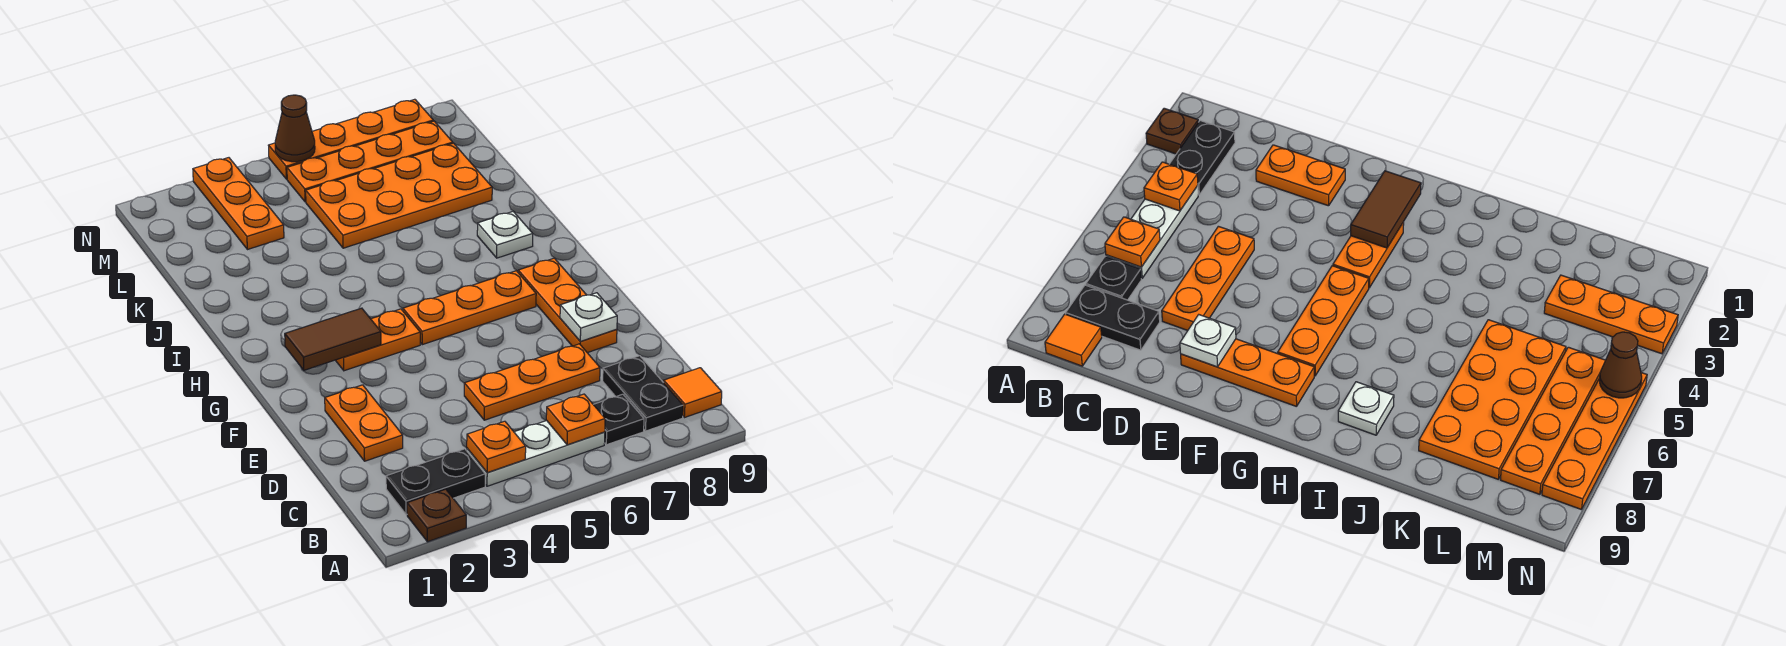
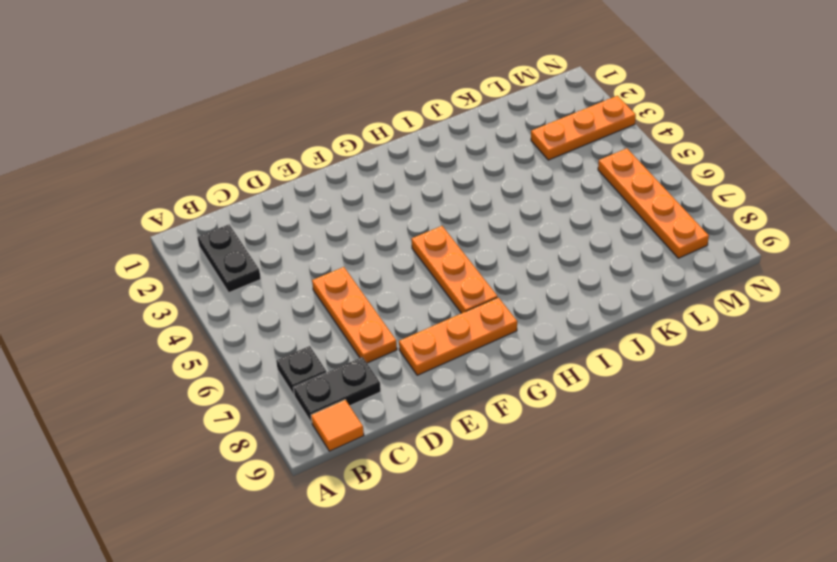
none -> brown 1x1 plate [407,489,466,542]
none -> white 1x3 plate [467,421,605,486]
none -> orange 1x2 plate [325,385,403,461]

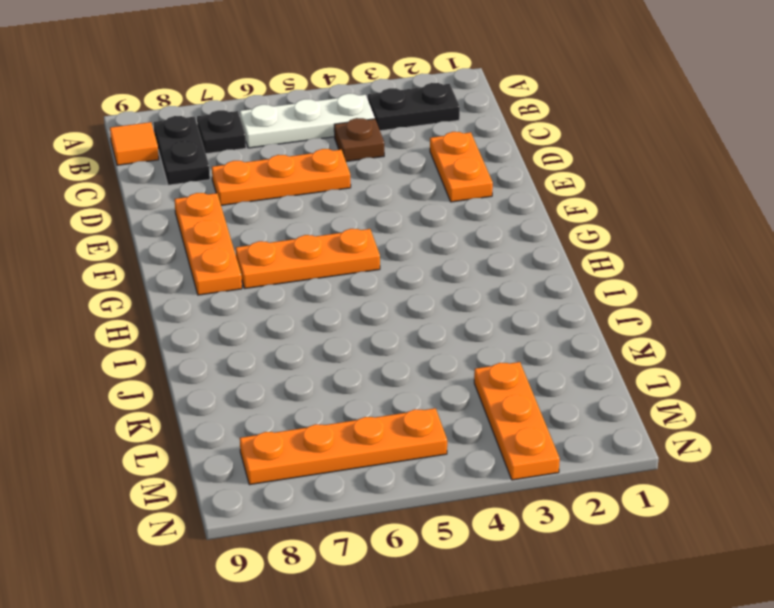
brown 1x1 plate [334,118,384,162] -> brown 1x1 plate moved to [407,489,466,542]
none -> orange 1x2 plate [335,309,420,371]
none -> white 1x1 plate [477,212,533,258]
none -> orange 2x4 plate [306,143,492,248]

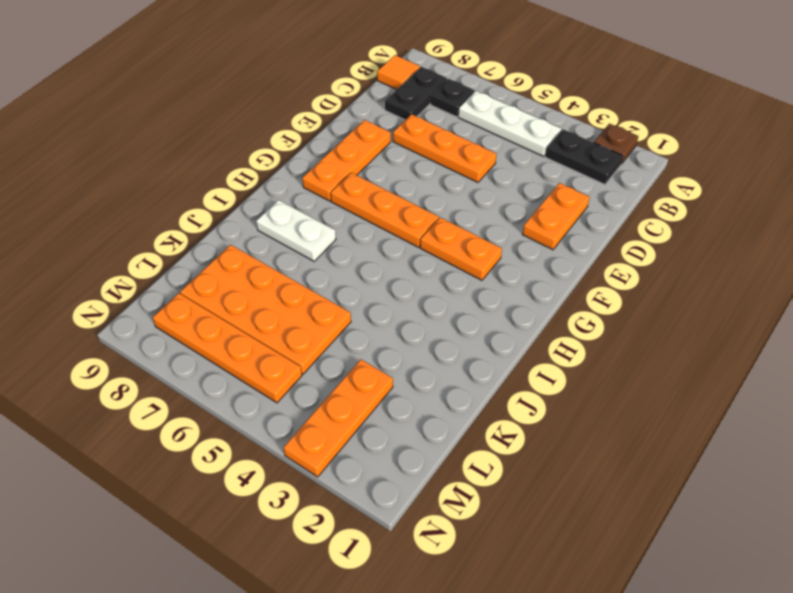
white 1x2 plate [256,200,336,261] -> white 1x1 plate [477,212,533,258]
none -> orange 1x4 plate [268,99,433,179]
none -> orange 1x1 plate [467,421,526,473]
none -> orange 1x1 plate [546,394,605,445]

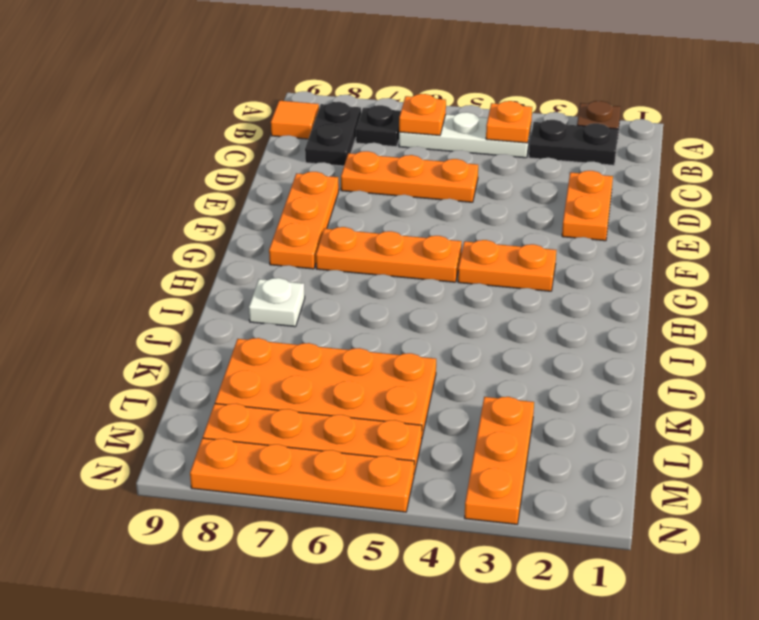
none -> white 1x1 plate [560,293,617,342]
none -> brown 1x2 tile [285,308,381,370]
none -> brown 1x1 cone [275,95,315,162]

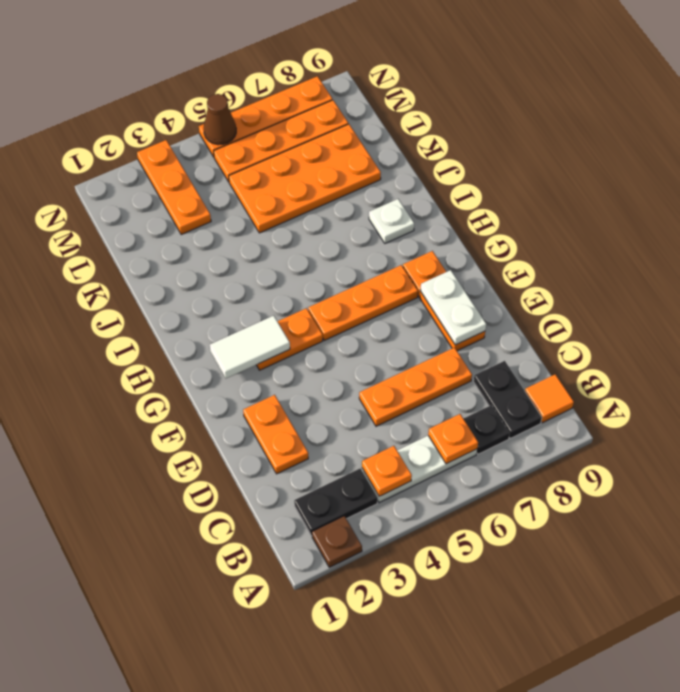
white 1x2 plate [420,270,486,345] -> white 1x1 plate [560,293,617,342]
white 1x2 tile [210,316,290,378] -> brown 1x2 tile [285,308,381,370]

